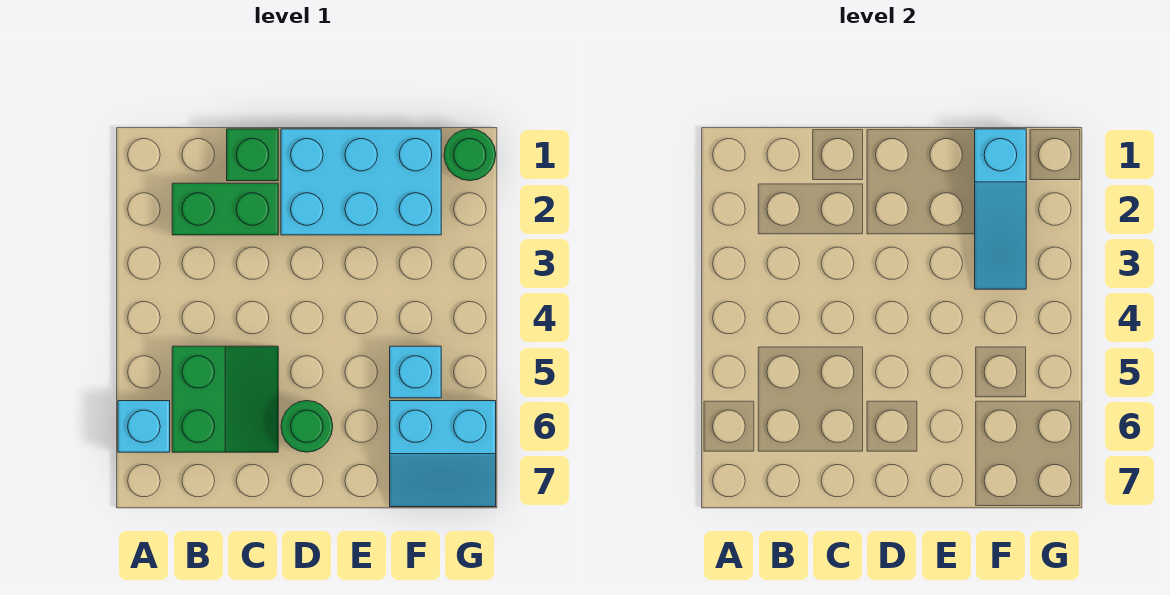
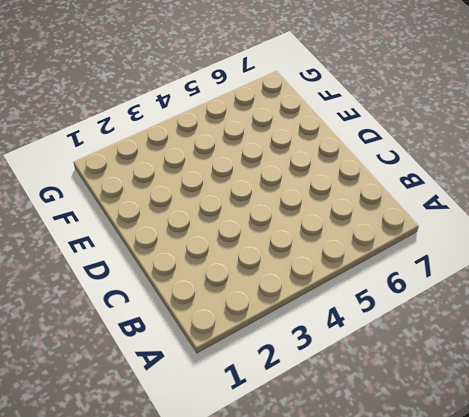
none -> cyan 1x1 brick [118,401,170,452]
none -> green 1x2 brick [172,183,278,235]

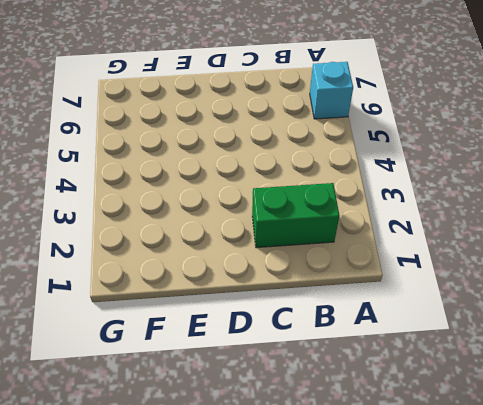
none -> green 2x2 slope [172,346,278,452]
none -> green 1x1 brick [227,129,278,181]

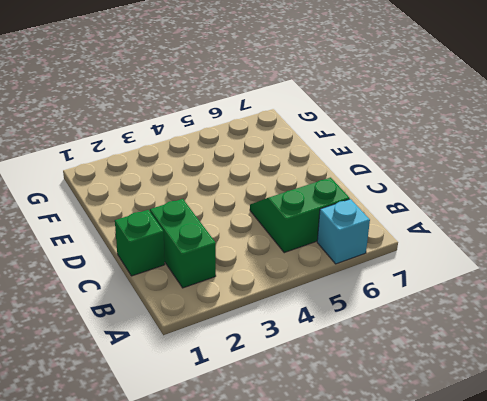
none -> cyan 2x3 brick [281,129,441,235]
none -> green 1x1 round brick [281,401,333,452]

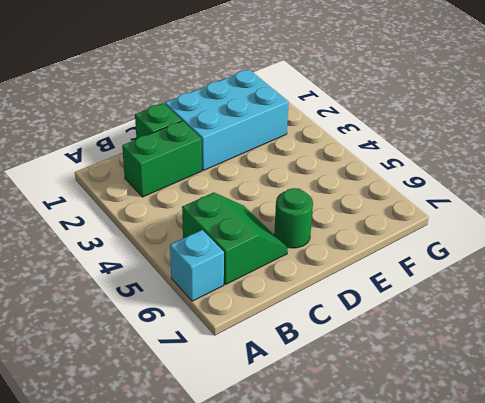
none -> cyan 1x1 brick [390,346,441,398]
none -> cyan 2x2 slope [390,401,496,507]

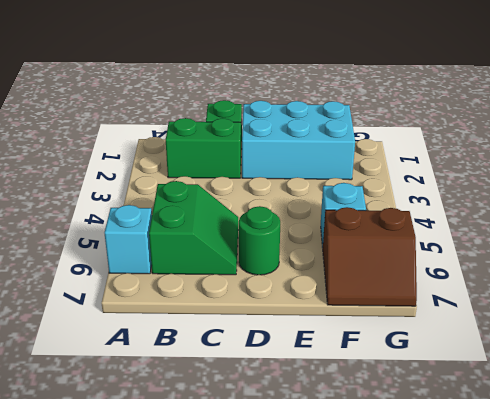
brown 2x2 slope [323,207,417,306] -> cyan 2x2 slope [390,401,496,507]
none -> green 1x1 round brick [444,129,496,181]
none -> cyan 1x3 slope [975,129,1026,289]

